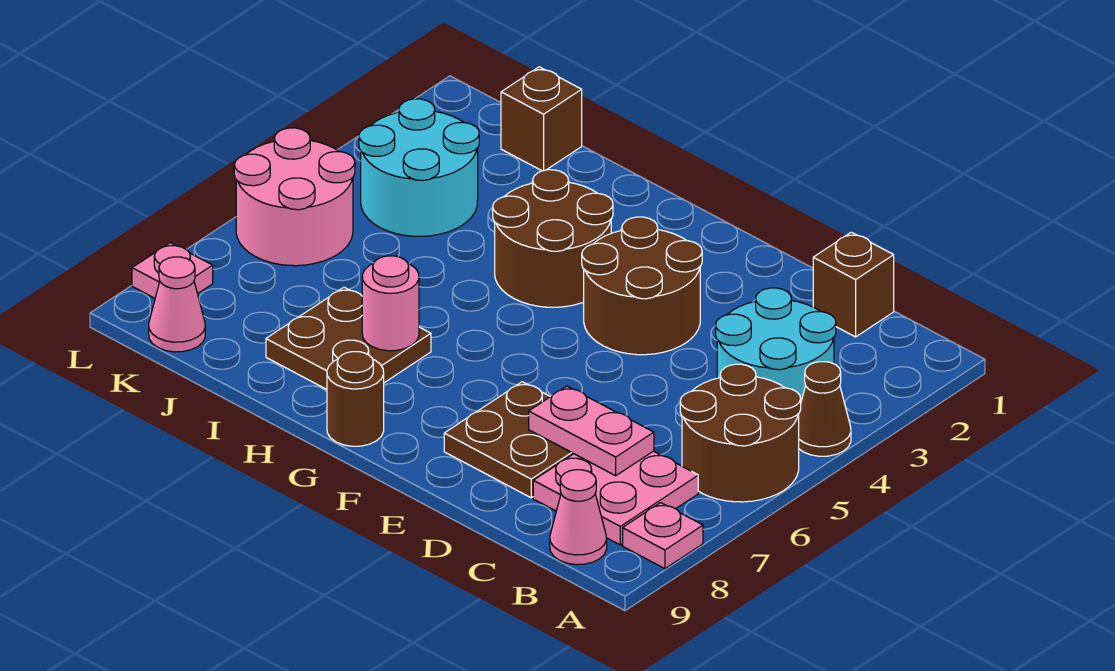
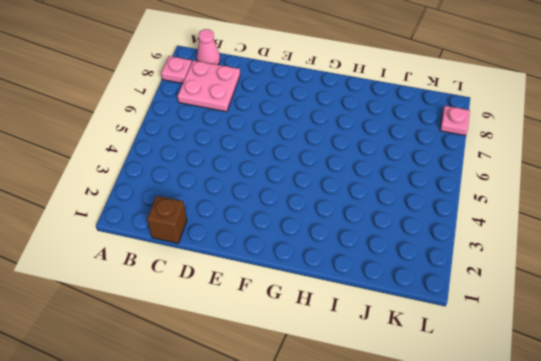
none -> brown 1x1 cone [799,362,851,456]
none -> brown 2x2 round brick [680,364,801,502]
none -> cyan 2x2 round brick [716,288,836,401]

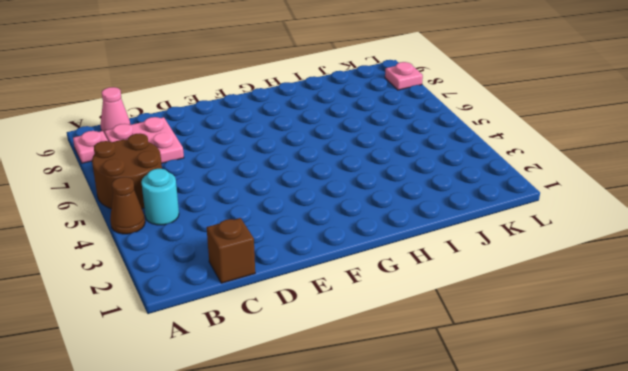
cyan 1x1 round brick [141,169,179,225] -> cyan 2x2 round brick [716,288,836,401]
none -> brown 2x2 plate [444,382,573,498]
none -> brown 2x2 round brick [582,217,702,355]
none -> brown 2x2 round brick [493,170,613,307]

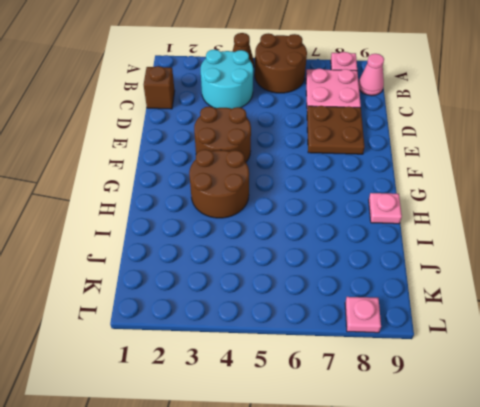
pink 1x1 plate [369,193,402,224] -> none
none -> brown 1x1 round brick [327,352,384,446]
none -> brown 2x2 plate [266,287,431,389]
none -> brown 1x1 brick [501,67,582,171]

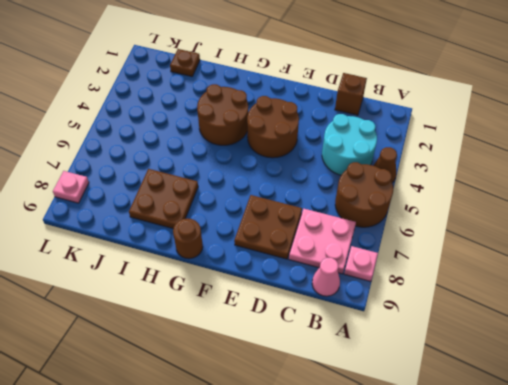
brown 1x1 plate [170,49,200,76] -> brown 1x1 brick [501,67,582,171]
none -> cyan 2x2 round brick [359,99,479,236]
none -> pink 2x2 round brick [234,128,355,266]
none -> pink 1x1 cone [149,257,205,352]

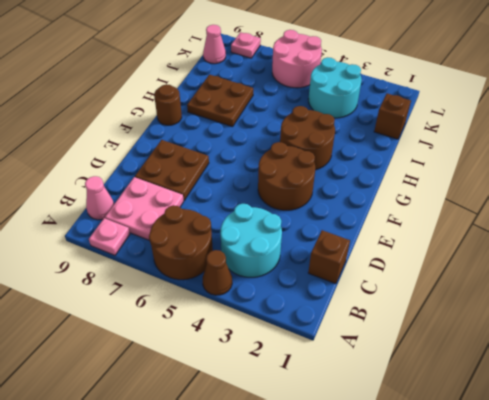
none -> pink 1x2 plate [529,386,654,476]
none -> pink 1x1 round brick [362,256,419,351]

